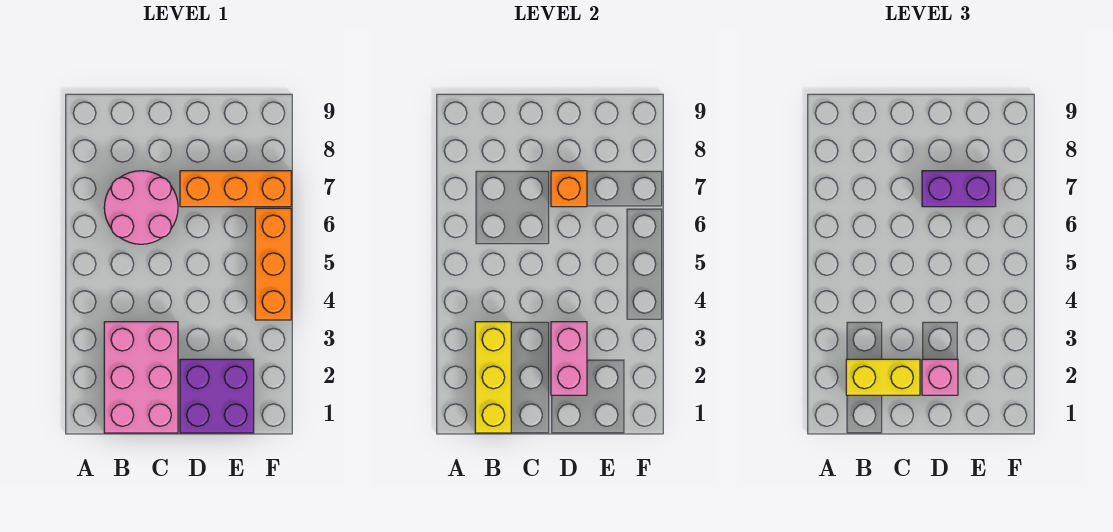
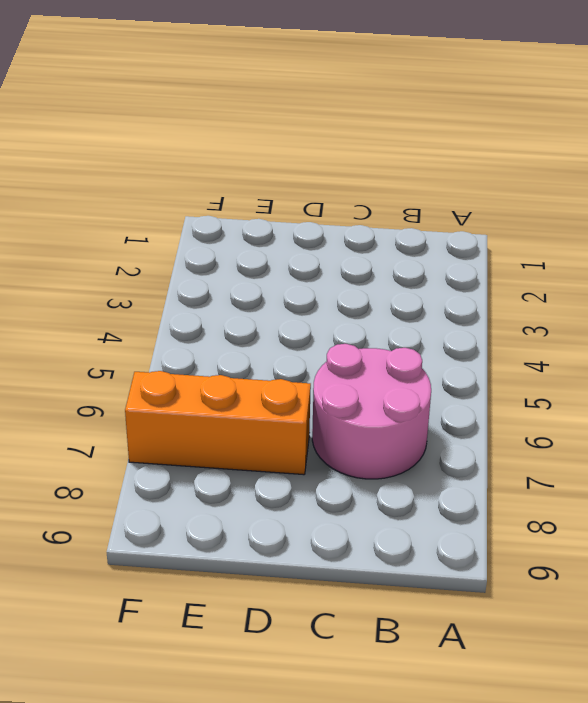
none -> pink 2x3 brick [104,322,178,433]
none -> purple 2x2 brick [180,359,254,433]

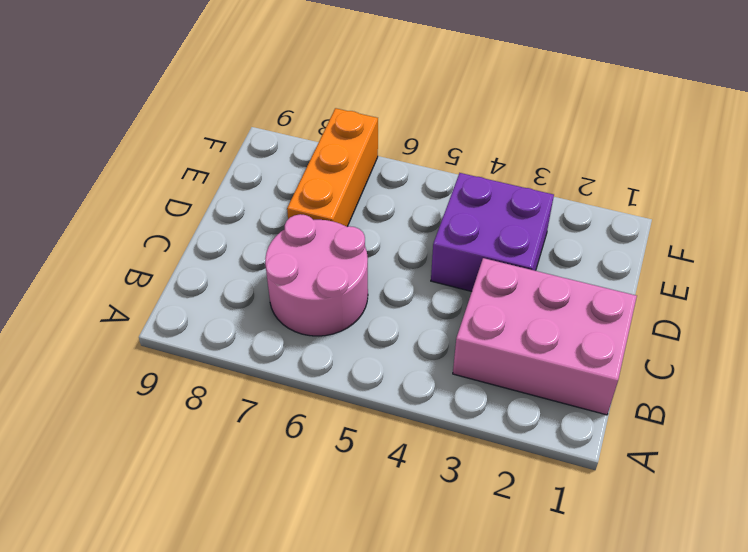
purple 2x2 brick [431,173,554,291] -> purple 2x2 brick moved to [180,359,254,433]
none -> orange 1x3 brick [255,208,291,320]
none -> yellow 1x3 brick [475,322,511,433]

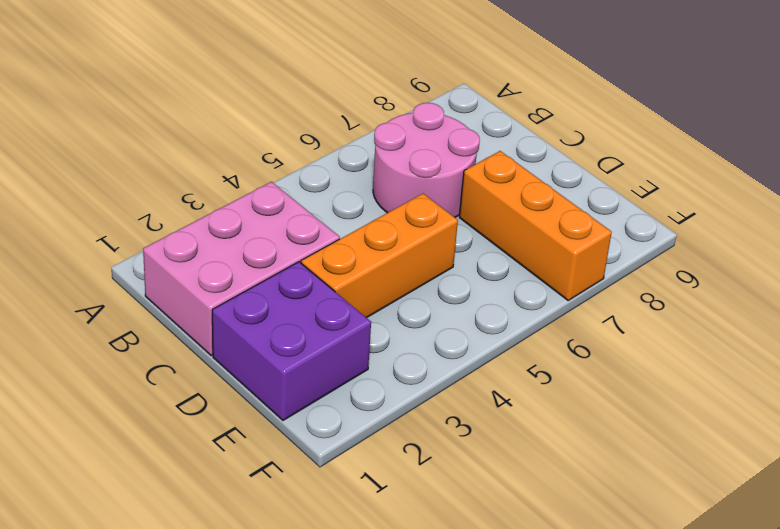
orange 1x3 brick [301,194,458,318] -> orange 1x3 brick moved to [255,208,291,320]
none -> yellow 1x3 brick [475,322,511,433]
none -> pink 1x2 brick [551,322,587,395]

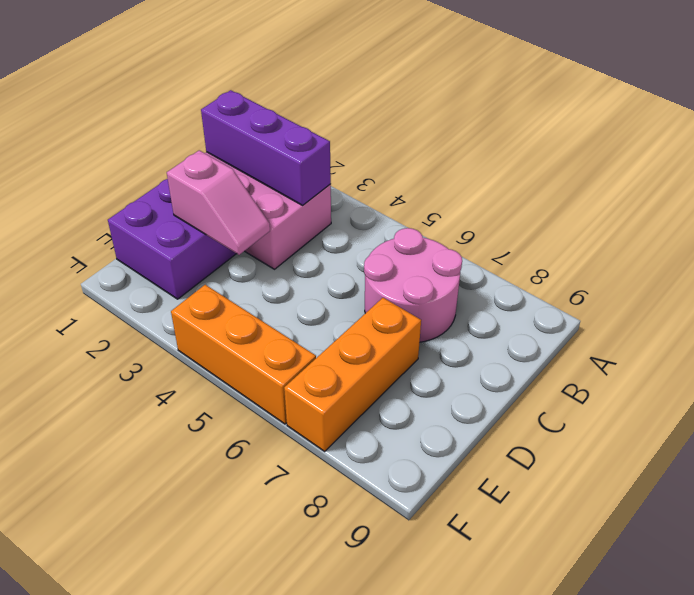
purple 1x3 brick [201,90,331,205] -> yellow 1x3 brick [475,322,511,433]
pink 1x2 slope [167,150,270,255] -> pink 1x2 brick [551,322,587,395]
none -> orange 1x1 brick [551,171,587,207]
none -> yellow 1x2 brick [846,359,920,395]

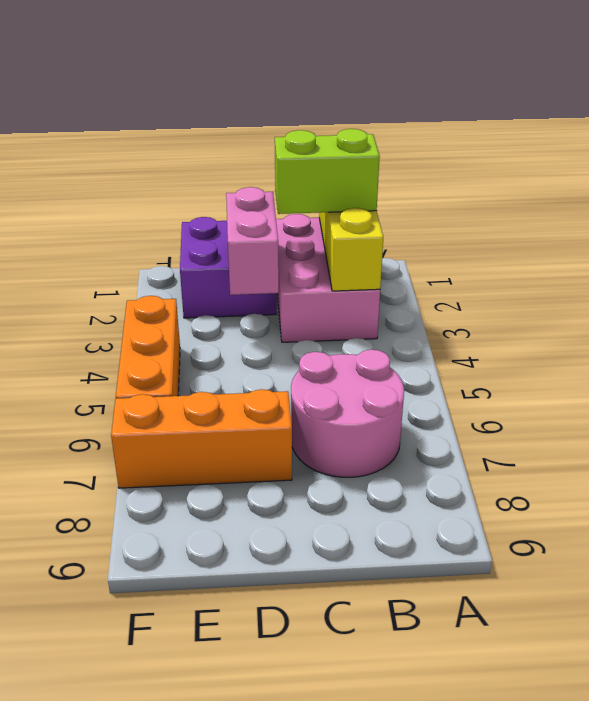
lime 1x2 brick [275,129,380,214] -> yellow 1x2 brick [846,359,920,395]
none -> orange 1x1 brick [551,171,587,207]
none -> pink 1x1 brick [922,359,958,395]

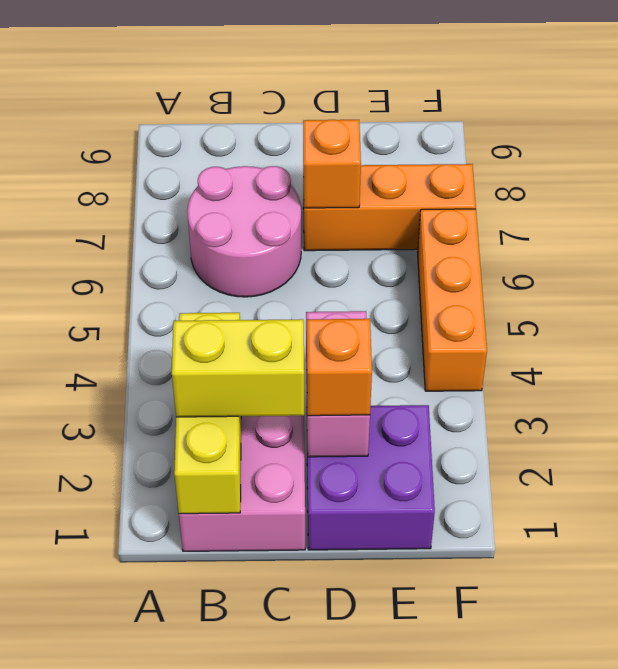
orange 1x1 brick [307,319,372,416] -> pink 1x1 brick [922,359,958,395]
none -> purple 1x2 brick [922,171,996,207]

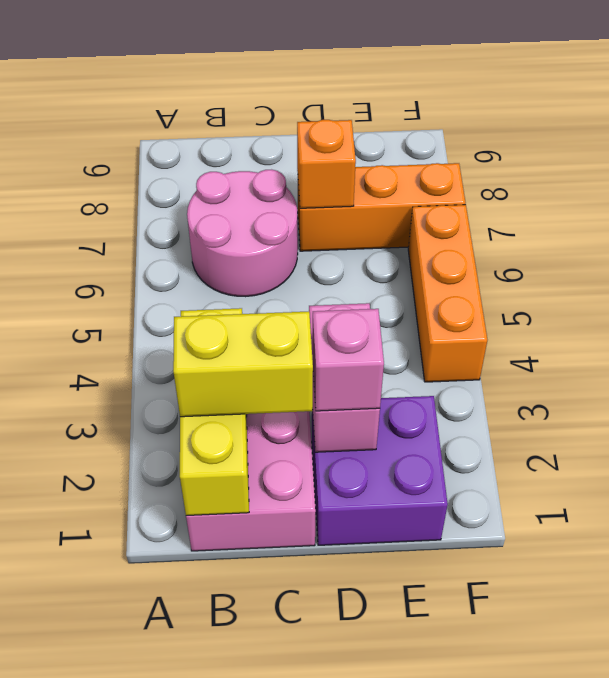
none -> purple 1x2 brick [922,171,996,207]

